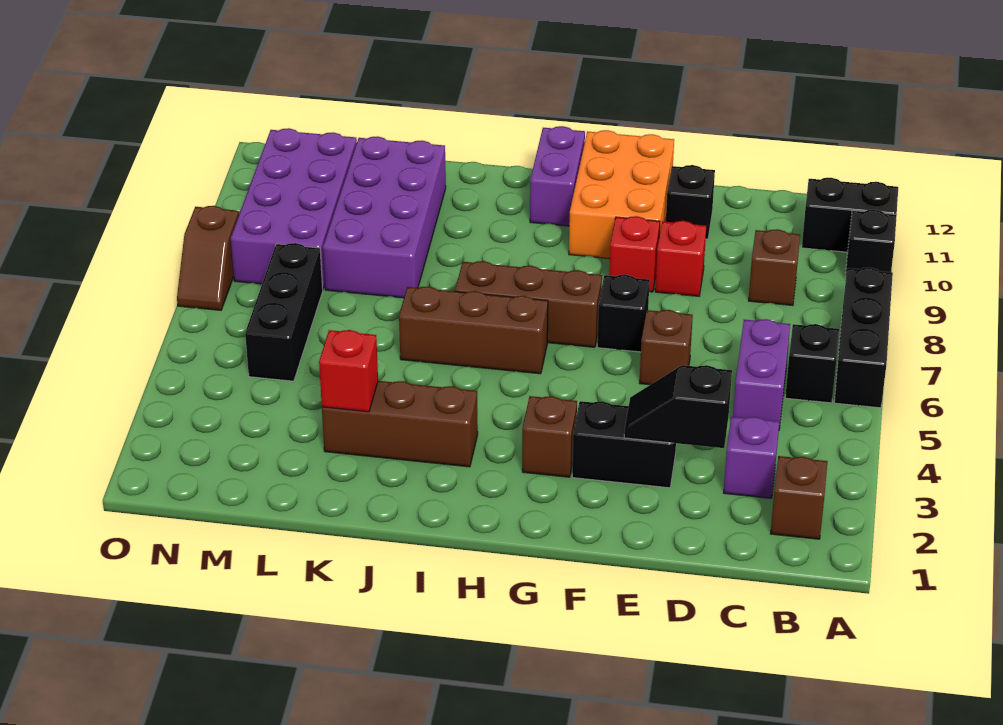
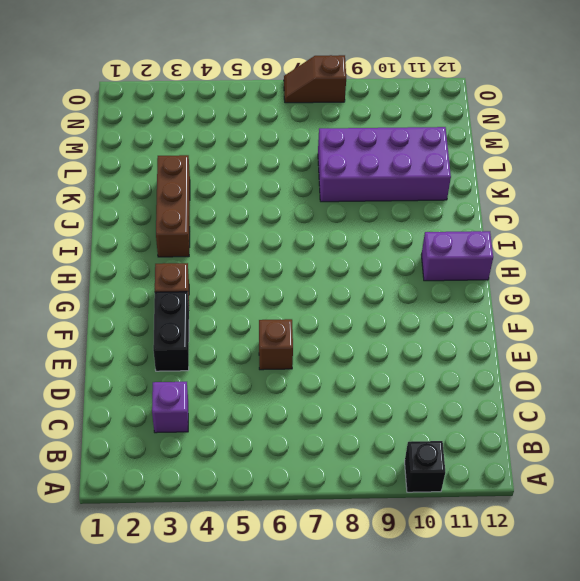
none -> black 1x3 brick [834,268,893,408]
none -> black 1x2 brick [802,178,898,252]
none -> brown 1x1 brick [770,456,828,539]

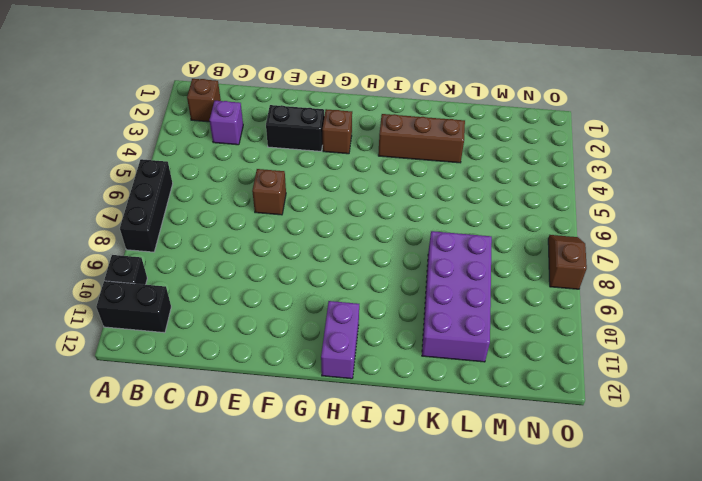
none -> black 1x1 brick [785,324,839,403]
none -> purple 1x2 brick [733,319,790,429]
none -> brown 1x1 brick [749,229,800,305]

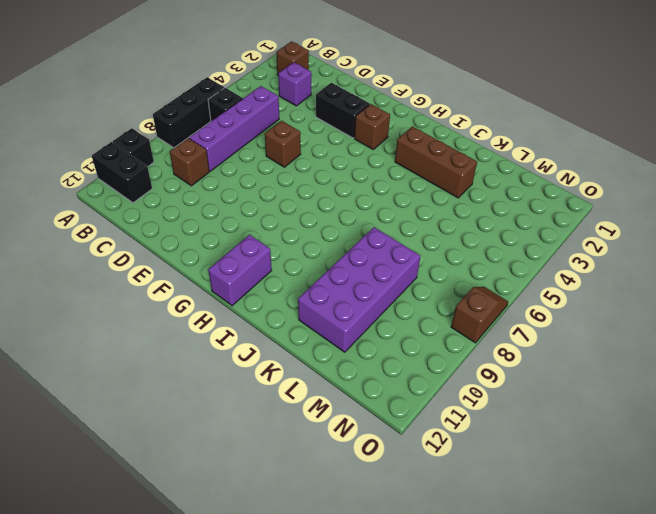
purple 1x4 brick [189,86,279,171] -> purple 1x2 brick [733,319,790,429]
none -> red 1x1 brick [655,221,706,296]
none -> black 1x1 brick [666,165,715,239]
none -> black 1x1 brick [597,275,650,352]

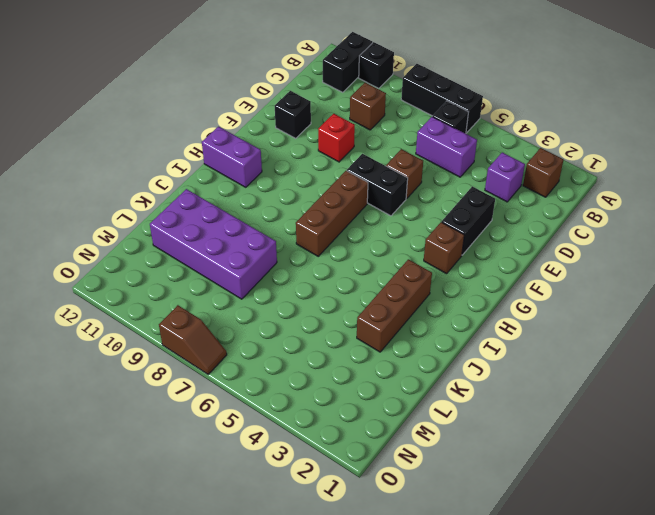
black 1x2 brick [347,154,408,216] -> black 1x1 brick [597,275,650,352]
none -> red 1x1 brick [609,216,660,292]
none -> orange 2x3 brick [569,130,674,259]
none -> brown 1x3 brick [399,286,548,374]

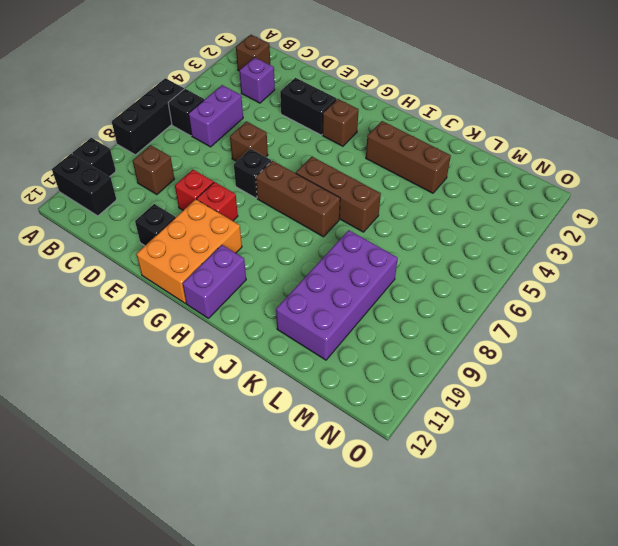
none -> black 1x3 brick [245,243,323,381]
none -> purple 2x4 brick [231,128,357,289]
none -> brown 1x2 slope [177,206,239,310]

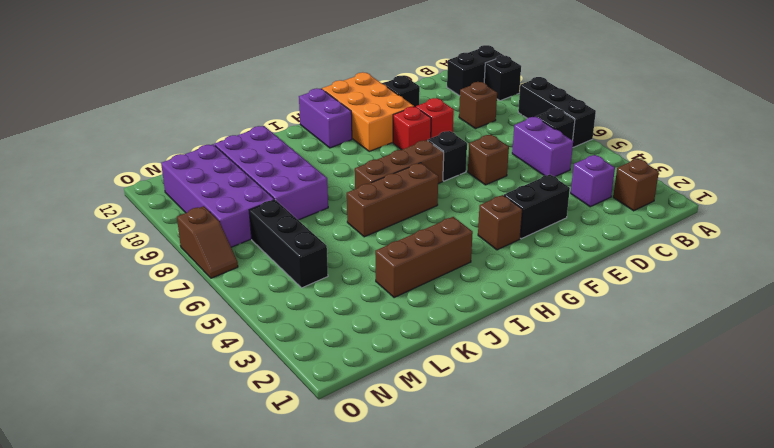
none -> black 1x2 slope [624,365,732,448]
none -> red 1x1 brick [319,330,378,412]

